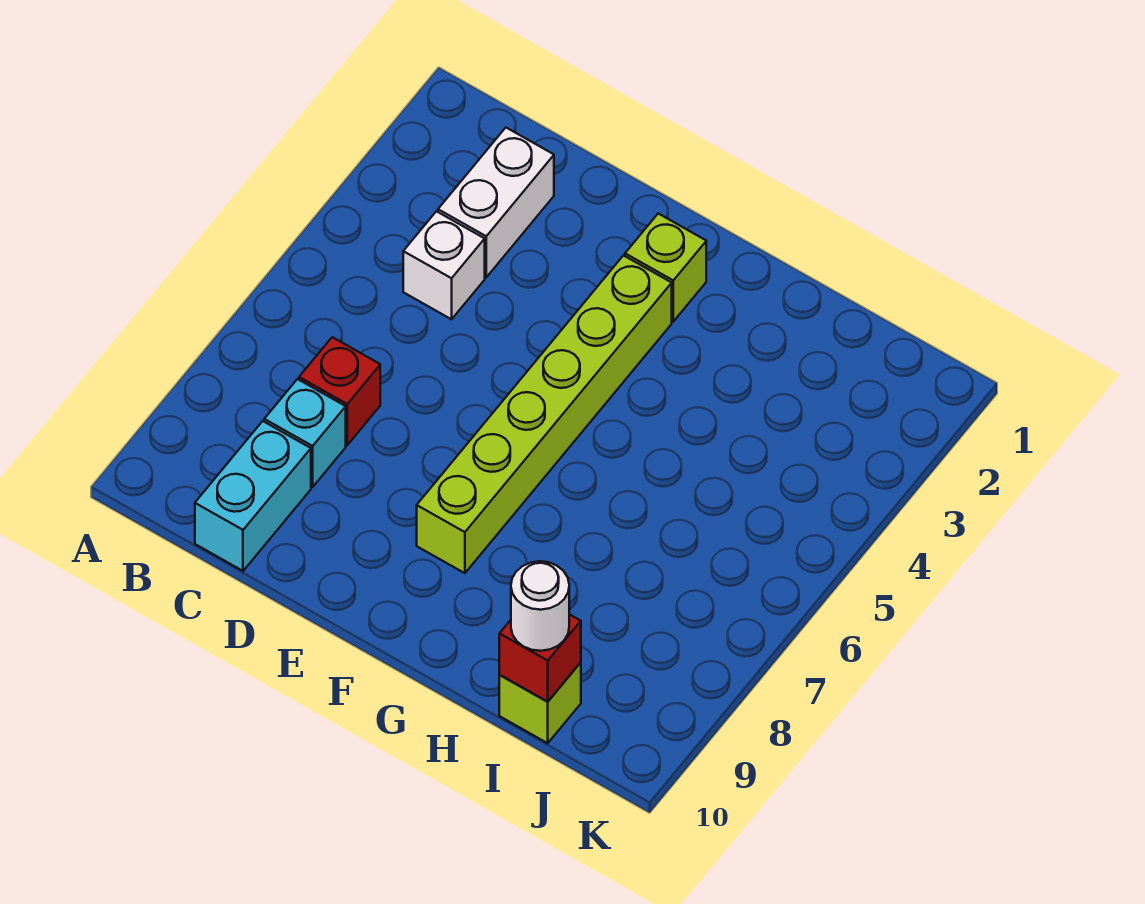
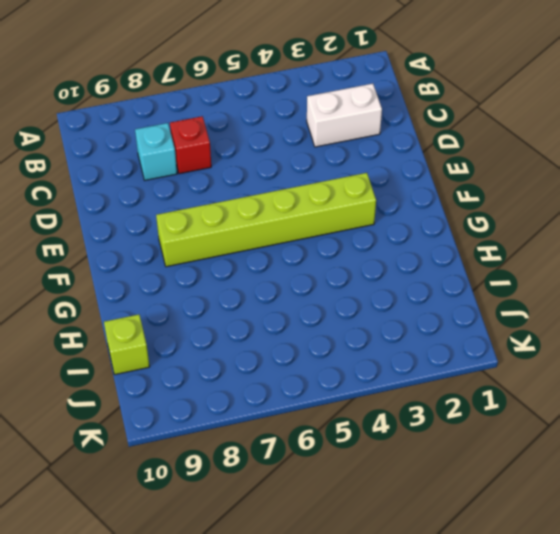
none -> white 1x1 brick [403,211,485,319]
none -> cyan 1x2 brick [195,421,311,571]

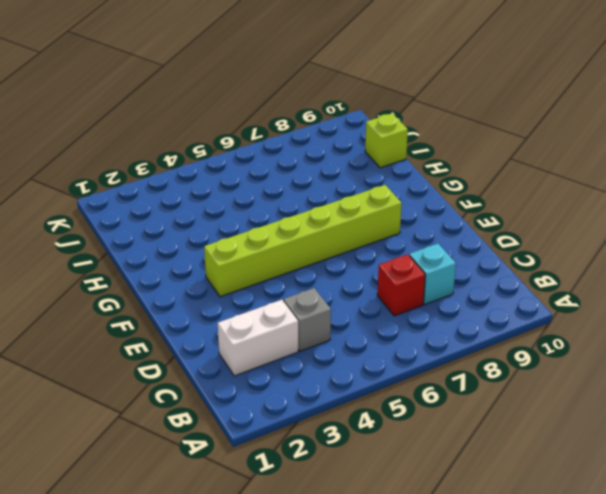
grey 1x1 brick [284,288,331,351] -> white 1x1 brick [403,211,485,319]
none -> cyan 1x2 brick [195,421,311,571]
none -> lime 1x1 brick [625,214,706,321]

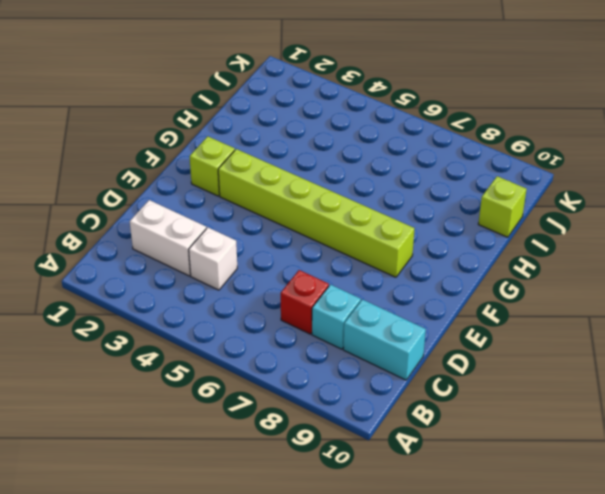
none -> red 1x1 brick [499,614,581,702]
none -> white 1x1 round brick [511,561,569,651]

